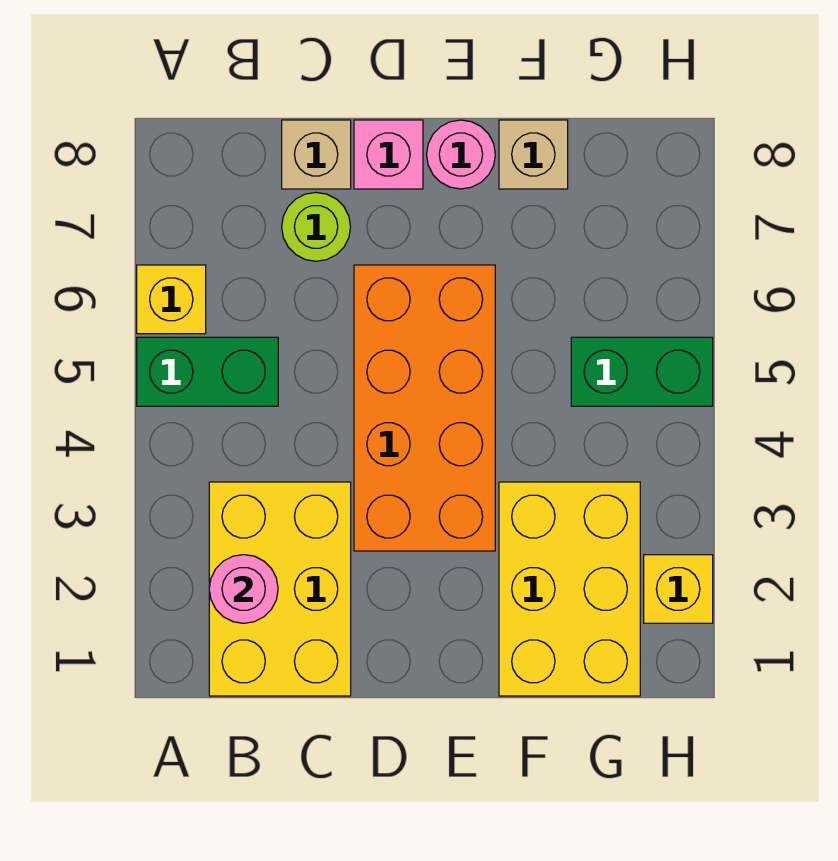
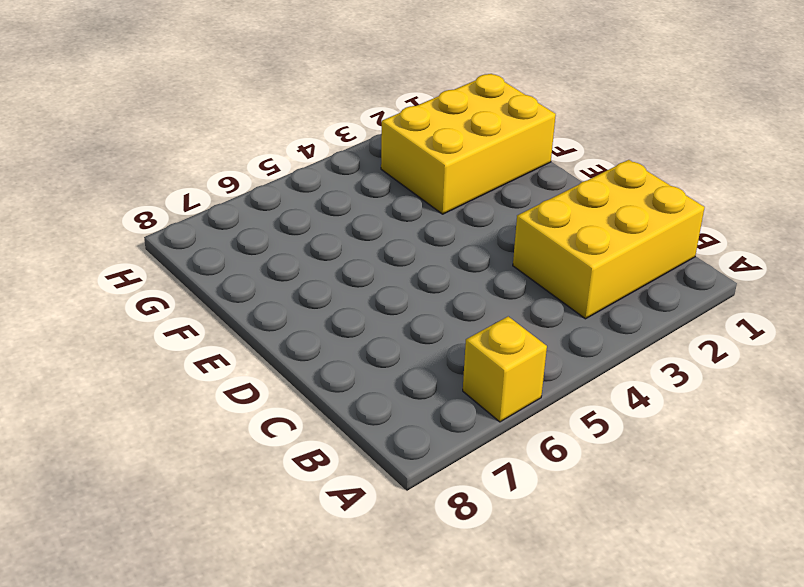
none -> green 1x2 brick [137,337,278,406]
none -> lime 1x1 round brick [282,193,351,261]
none -> tan 1x1 brick [282,120,351,189]

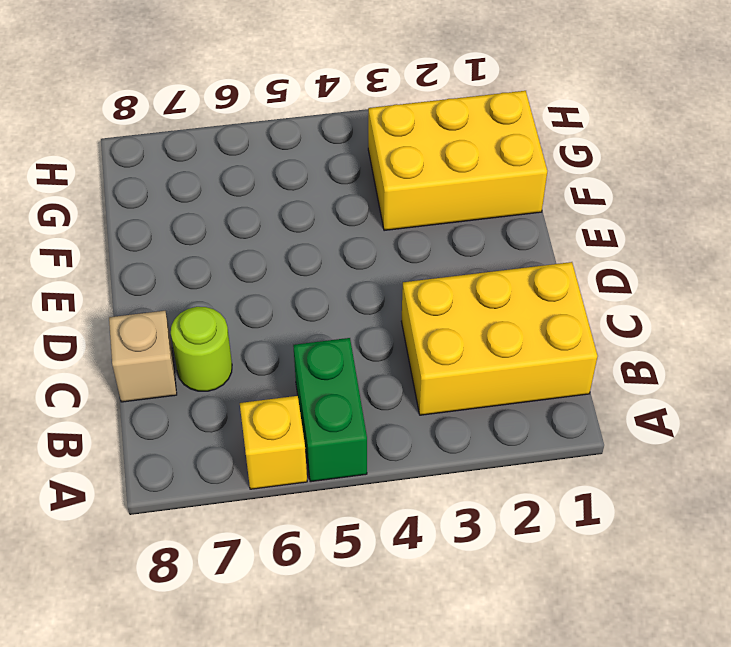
none -> orange 2x4 brick [354,265,495,551]
none -> pink 1x1 brick [354,120,423,189]
none -> pink 1x1 round brick [427,120,495,189]

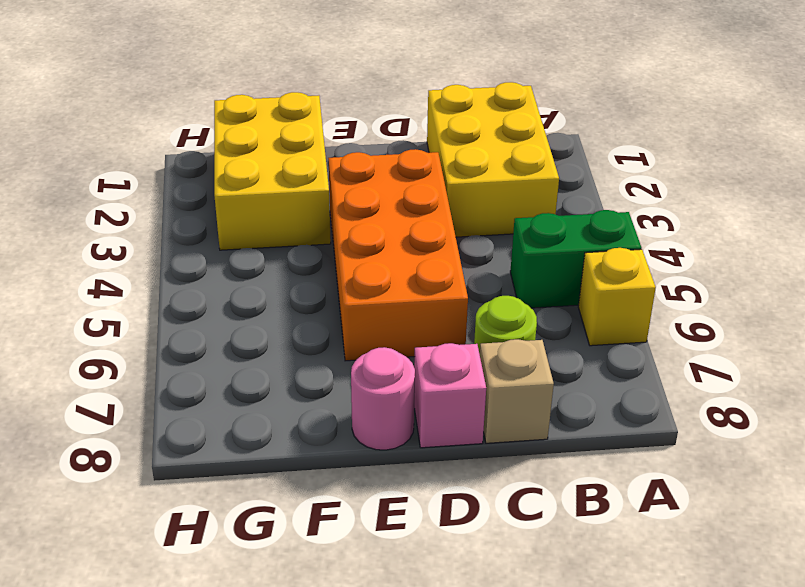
none -> tan 1x1 brick [499,120,568,189]
none -> green 1x2 brick [571,337,713,406]
none -> yellow 1x1 brick [644,555,713,623]

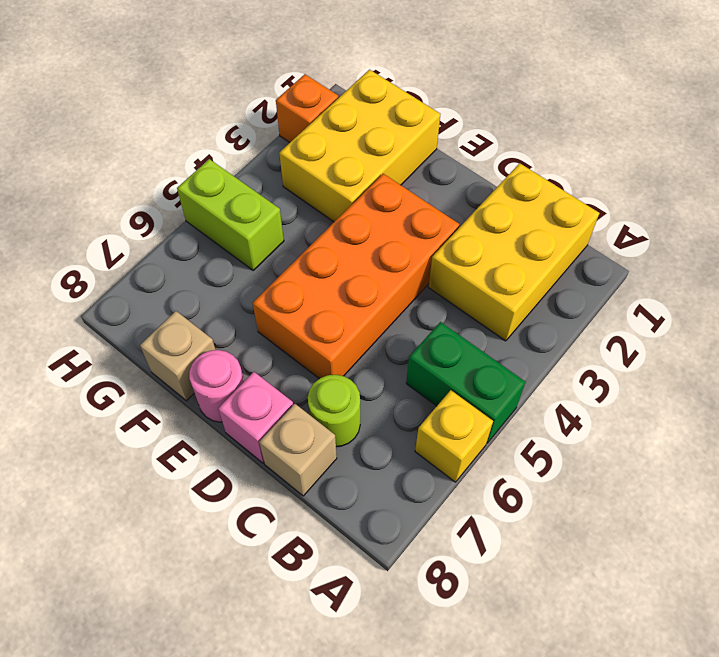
lime 1x2 brick [177,159,284,270] -> green 1x2 brick [571,337,713,406]
orange 1x1 brick [276,74,338,142] -> yellow 1x1 brick [644,555,713,623]
none -> pink 1x1 round brick [209,555,278,623]

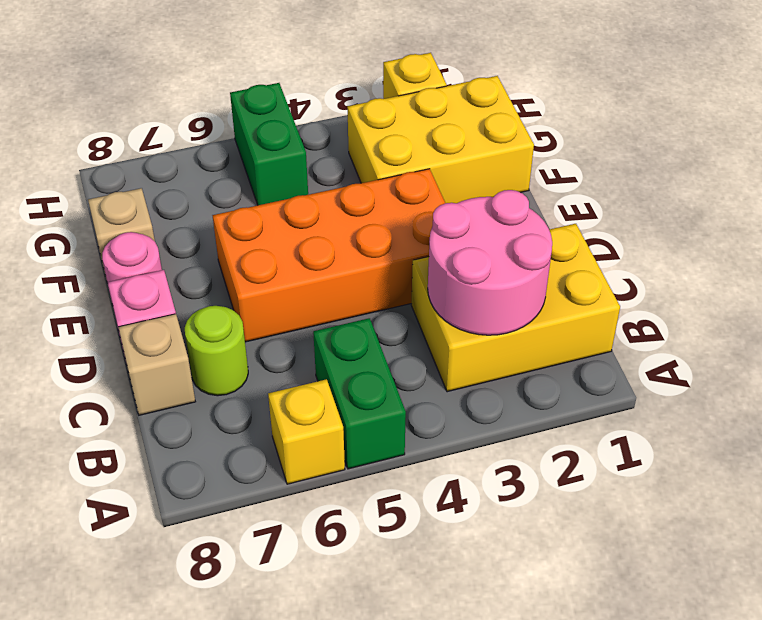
pink 2x2 round brick [428,190,552,335] -> pink 1x1 round brick [209,555,278,623]

